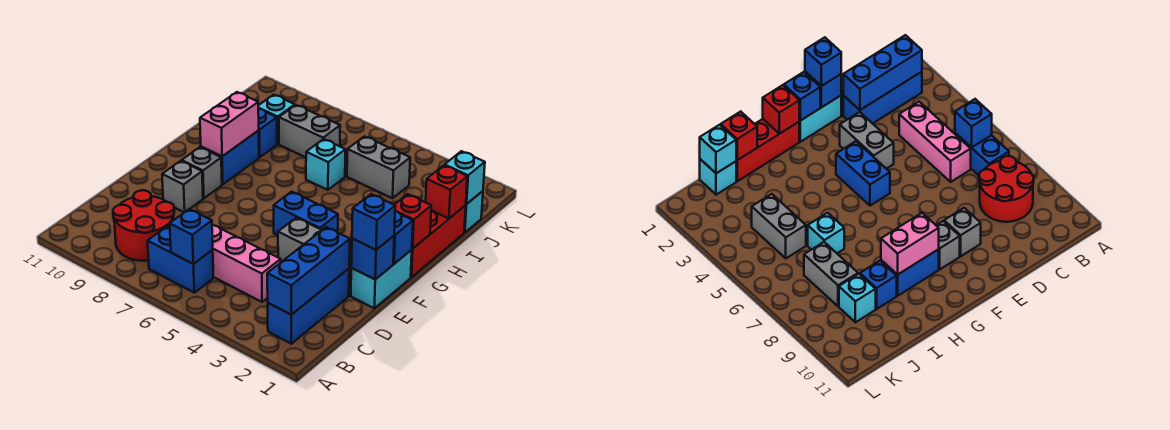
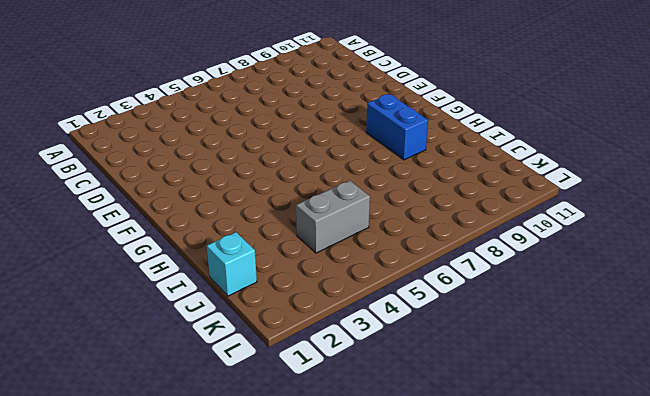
none -> blue 1x3 brick [268,269,349,344]
none -> blue 1x2 brick [148,227,214,293]
none -> red 2x2 round brick [113,190,174,261]

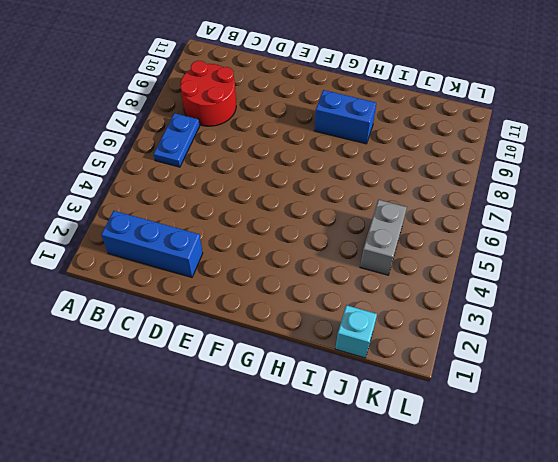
blue 1x2 plate [154,113,200,167] -> blue 1x2 brick [148,227,214,293]
none -> pink 1x3 brick [212,225,281,302]
none -> cyan 1x2 brick [351,250,412,308]
none -> grey 1x2 brick [278,218,322,262]

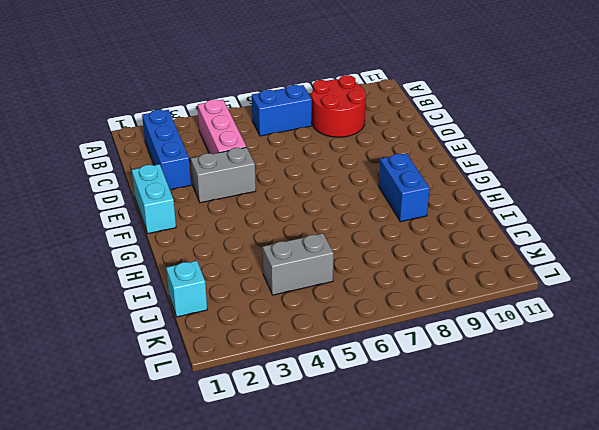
pink 1x3 brick [198,100,246,154] -> pink 1x3 brick turned to [212,225,281,302]
none -> grey 1x1 brick [162,161,203,212]
none -> blue 1x2 brick [274,192,338,235]
none -> grey 1x1 brick [182,147,222,198]

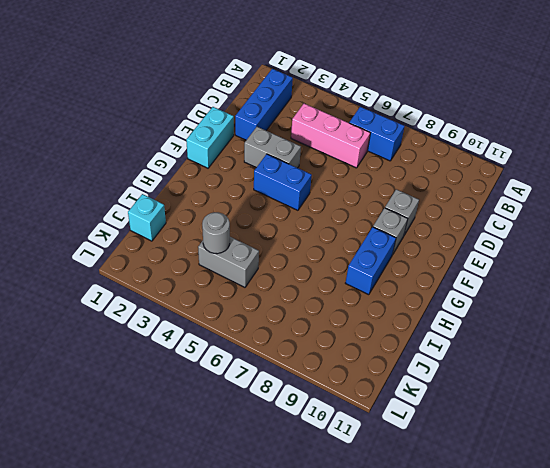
grey 1x1 round brick [202,212,230,254] -> none
none -> red 2x2 round brick [113,190,174,261]
none -> red 1x3 brick [411,205,466,277]
none -> cyan 1x1 brick [306,139,345,190]

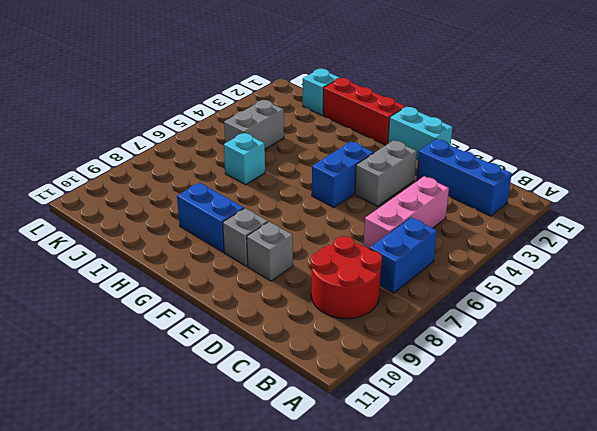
none -> blue 1x1 brick [258,109,277,157]
none -> grey 1x2 brick [279,105,340,157]
none -> cyan 1x1 brick [258,95,295,144]

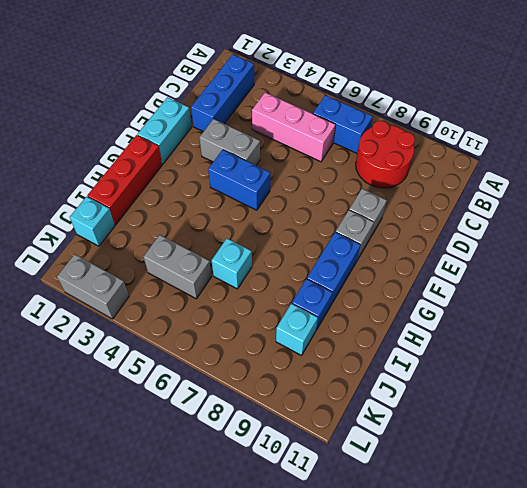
grey 1x2 brick [57,254,129,319] -> grey 1x2 brick moved to [279,105,340,157]
none -> blue 1x3 brick [267,227,350,315]
none -> blue 1x1 brick [170,209,213,264]
none -> blue 1x1 brick [351,236,394,279]

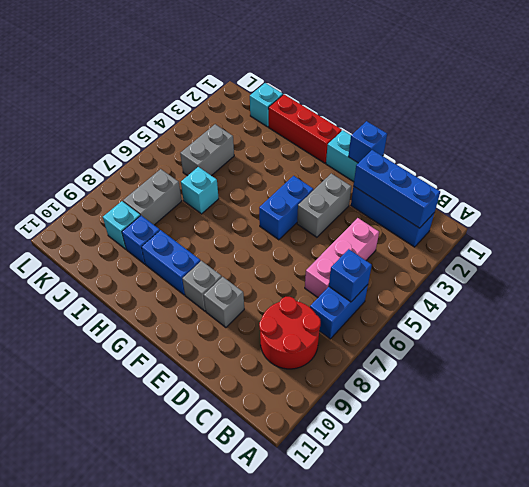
none -> blue 1x1 brick [393,211,413,264]
none -> red 1x1 brick [395,194,431,249]
none -> pink 1x2 brick [200,92,259,156]

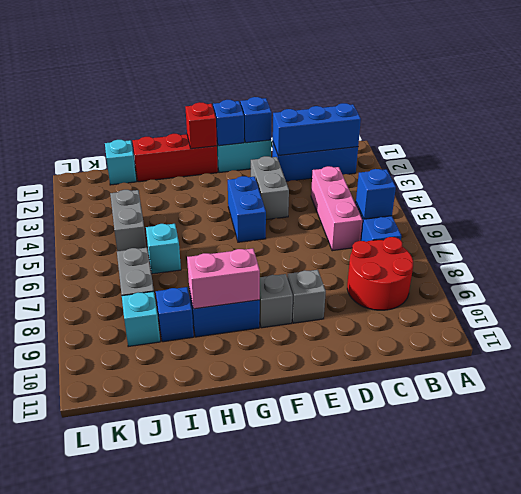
none -> red 1x1 brick [426,165,467,219]
none -> cyan 1x1 brick [445,151,485,204]
none -> blue 1x1 brick [352,194,395,250]

